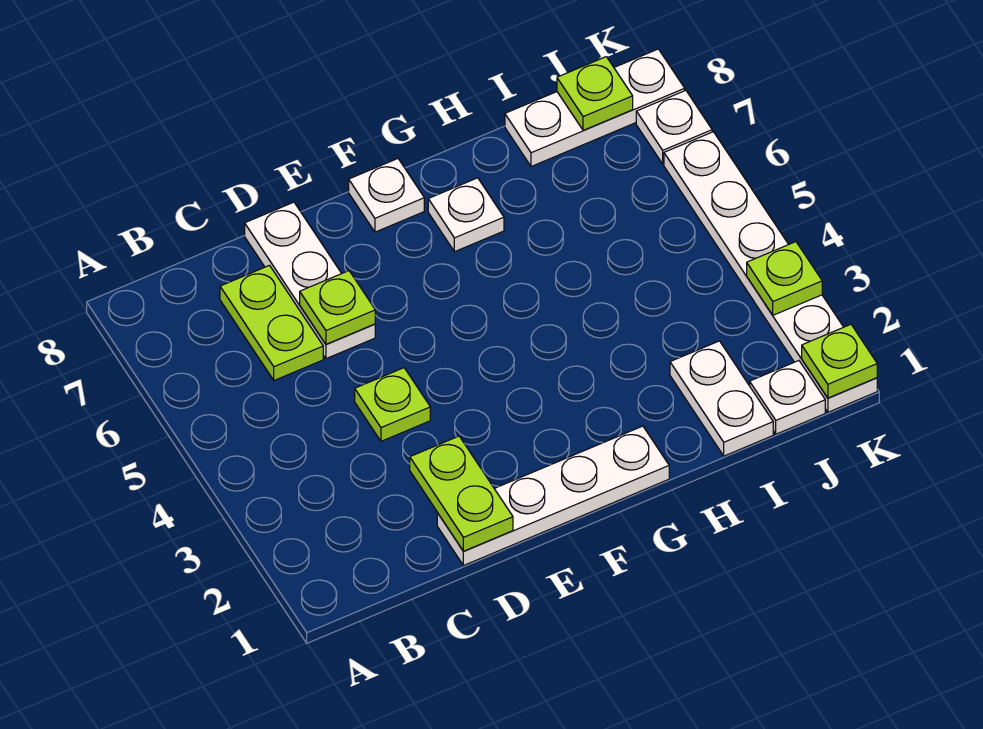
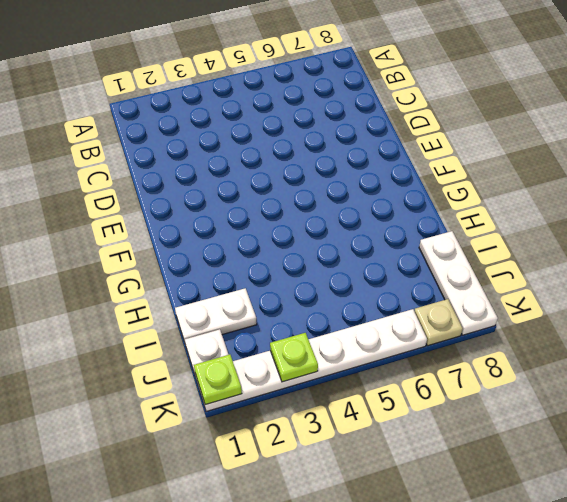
tan 1x1 plate [414,299,463,346] -> white 1x1 plate [636,90,712,164]
none -> lime 1x2 plate [220,265,323,380]
none -> white 1x4 plate [437,426,669,566]
none -> lime 1x1 plate [355,368,430,441]

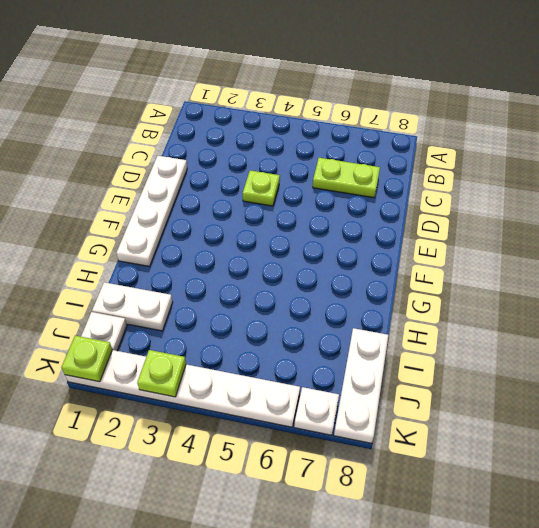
none -> white 1x3 plate [245,202,375,359]
none -> white 1x1 plate [349,159,424,232]
none -> white 1x1 plate [428,178,504,252]

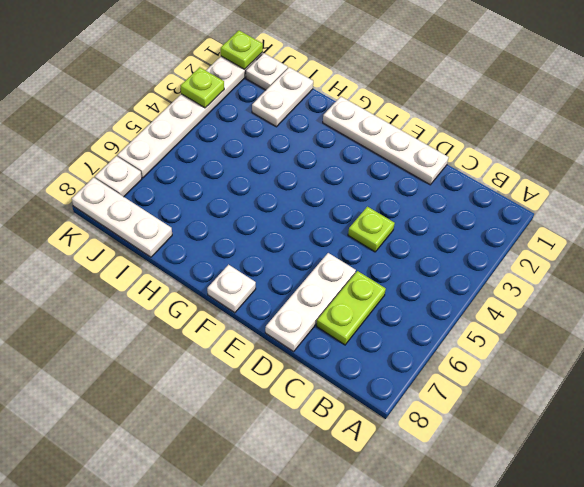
none -> white 1x1 plate [428,178,504,252]
none -> lime 1x2 plate [410,436,513,551]
none -> lime 1x1 plate [300,271,375,344]

